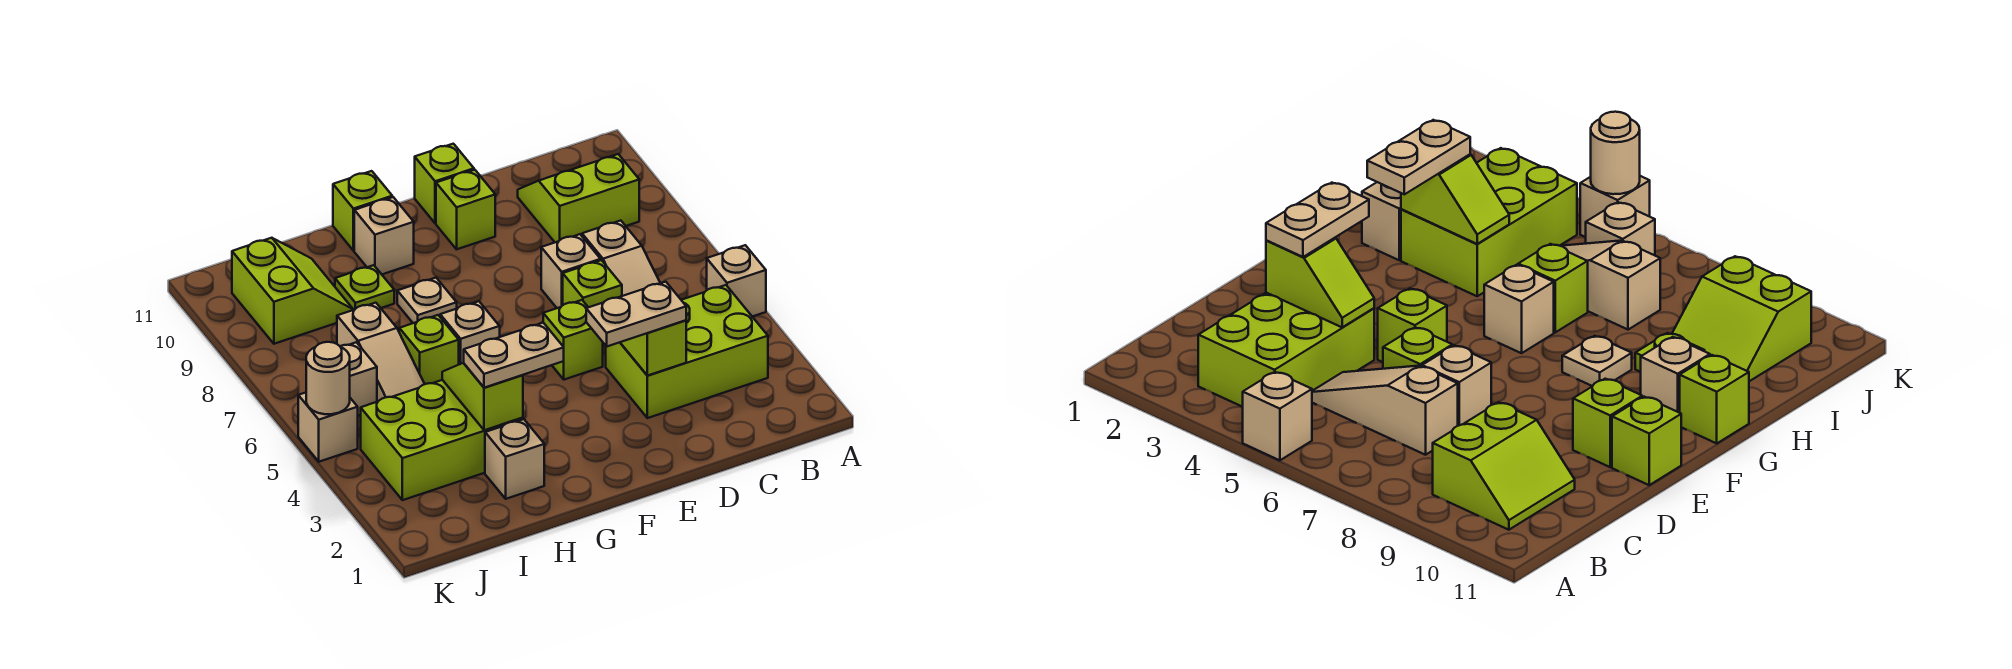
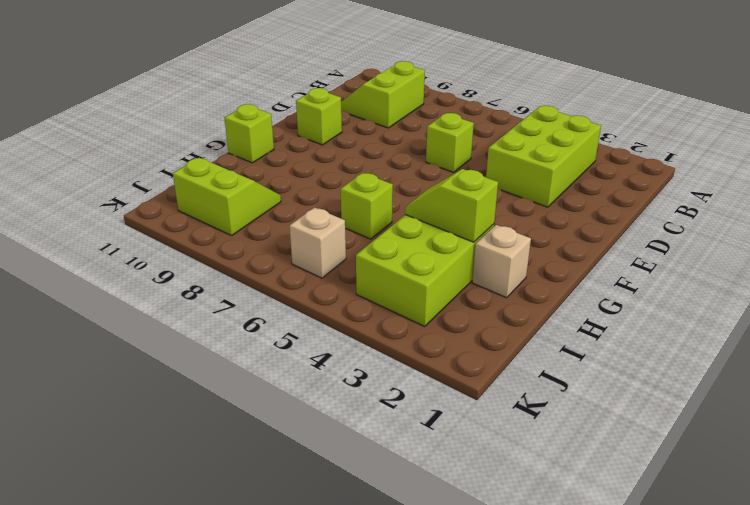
none -> tan 1x1 brick [707,245,766,317]
none -> tan 1x3 slope [582,221,660,296]
none -> tan 1x1 brick [541,234,601,308]

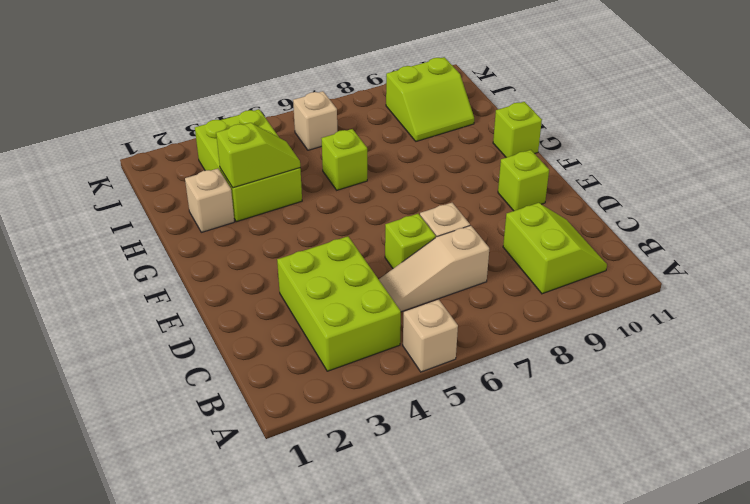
none -> lime 1x1 brick [543,300,603,380]
none -> lime 1x1 brick [415,144,474,223]
none -> tan 1x1 brick [440,301,500,364]

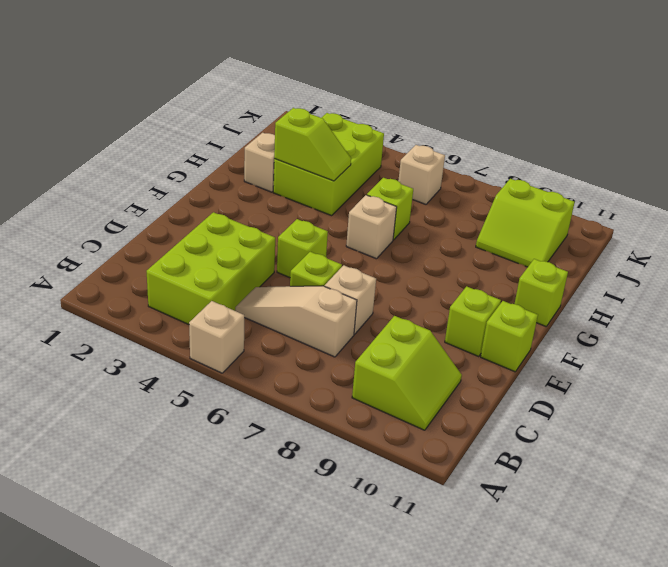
none -> tan 1x1 plate [397,278,457,323]
none -> tan 1x1 brick [354,197,414,274]
none -> lime 1x1 plate [335,265,394,310]

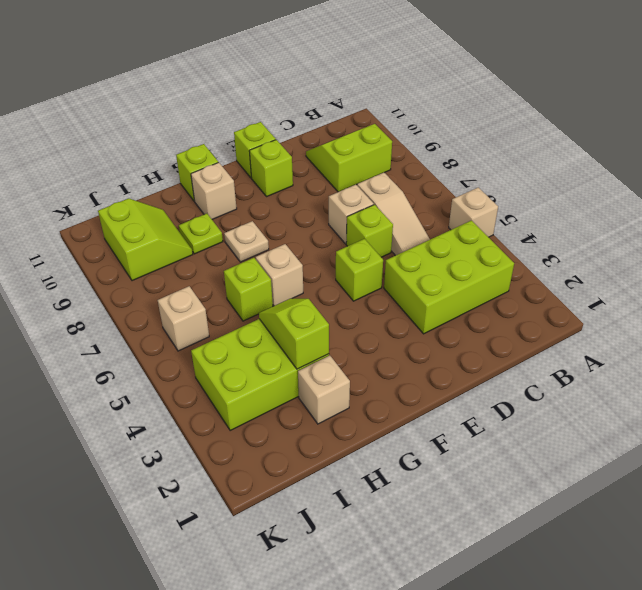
none -> tan 1x3 slope [337,303,424,402]
none -> tan 1x1 brick [298,393,358,462]
none -> lime 1x2 slope [620,320,686,376]

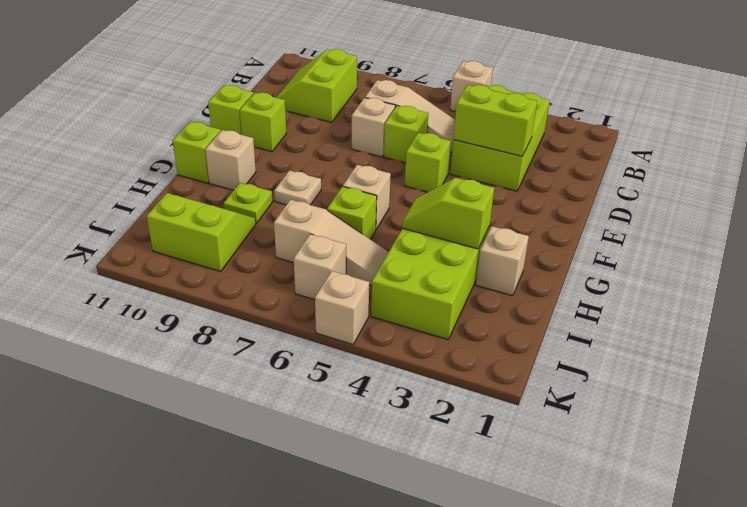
lime 1x2 brick [453,85,537,156] -> lime 1x2 slope [620,320,686,376]
none -> tan 1x1 round brick [306,342,350,414]
none -> tan 1x2 plate [586,282,686,346]
none -> tan 1x2 plate [464,323,564,388]

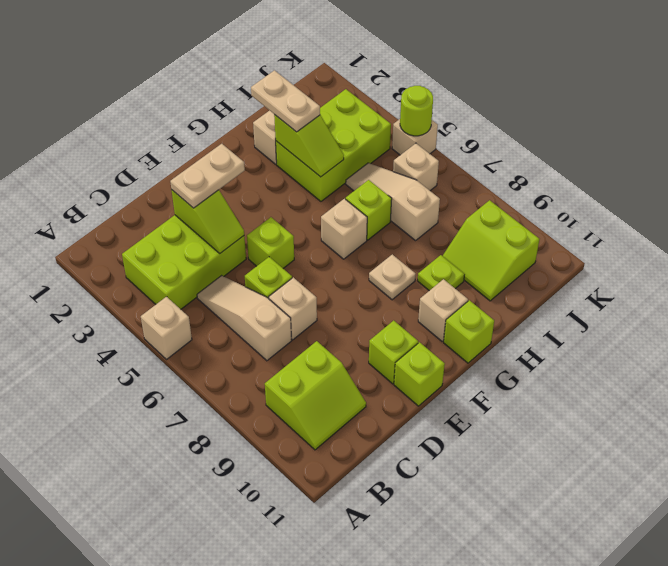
tan 1x2 plate [251,70,320,132] -> tan 1x2 plate turned to [464,323,564,388]
lime 1x1 round brick [400,86,433,136] -> tan 1x1 round brick [306,342,350,414]

